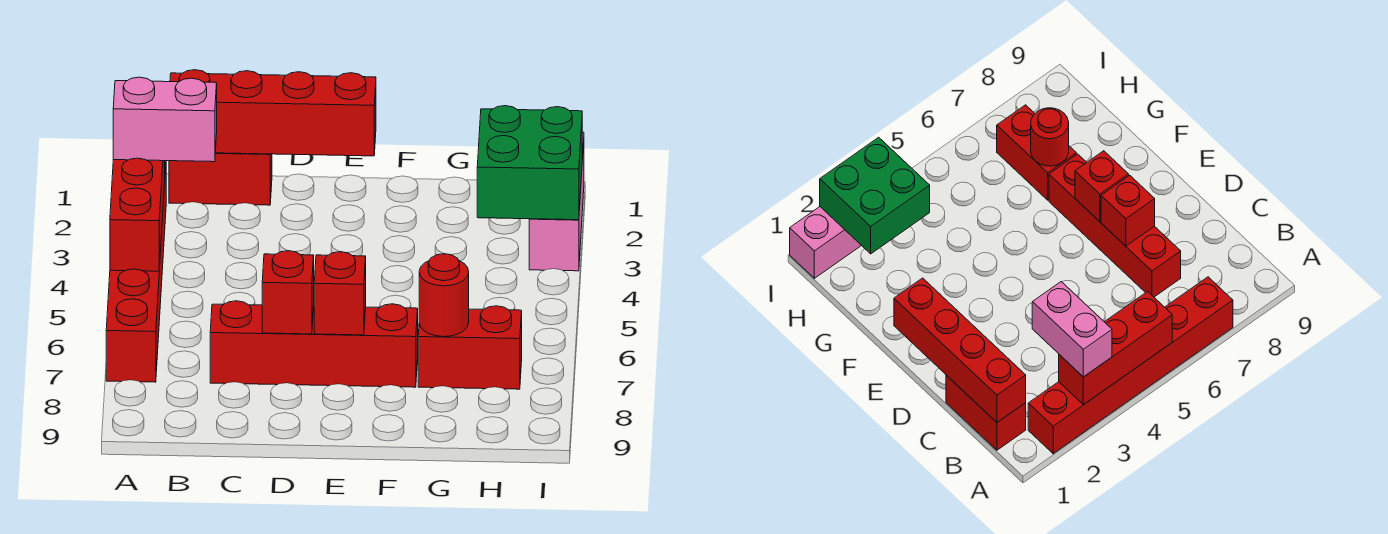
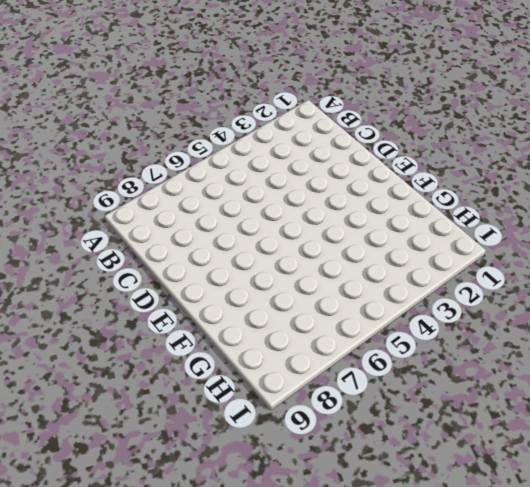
none -> red 1x6 brick [106,161,166,382]
none -> red 1x2 brick [169,153,272,205]
none -> red 1x4 brick [210,301,418,387]

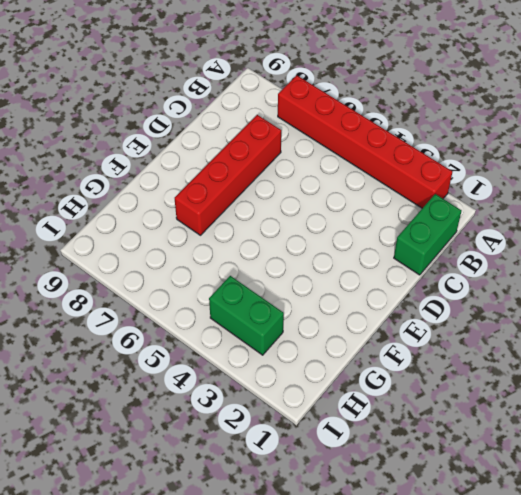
green 1x2 brick [394,194,462,275] -> red 1x2 brick [169,153,272,205]
green 1x2 brick [209,276,284,355] -> none
none -> red 1x2 brick [418,306,522,389]
none -> pink 1x3 brick [529,132,584,271]
none -> red 1x3 brick [110,158,165,271]

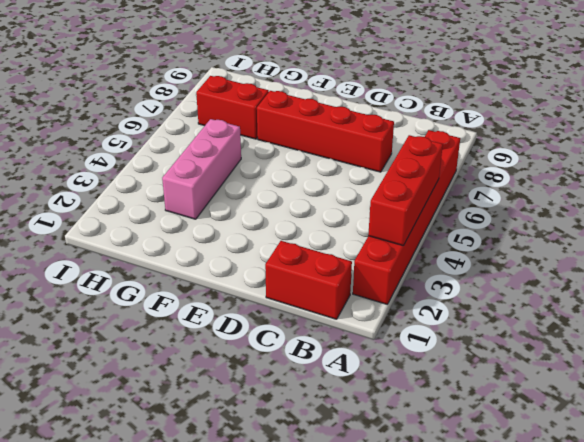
pink 1x3 brick [162,119,241,219] -> pink 1x3 brick moved to [529,132,584,271]
none -> red 1x4 brick [170,70,376,156]
none -> red 1x1 brick [262,251,314,334]
none -> red 1x1 brick [314,252,366,335]

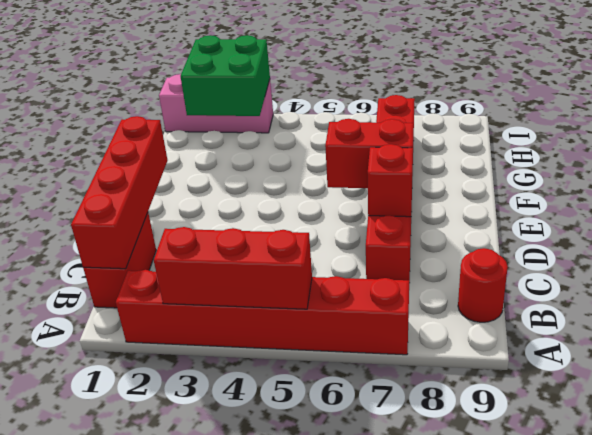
red 1x1 round brick [458,248,508,322] -> red 1x1 round brick moved to [419,254,469,337]
red 1x2 brick [325,119,414,188] -> red 1x1 brick [314,252,366,335]
none -> pink 1x2 brick [113,77,217,162]

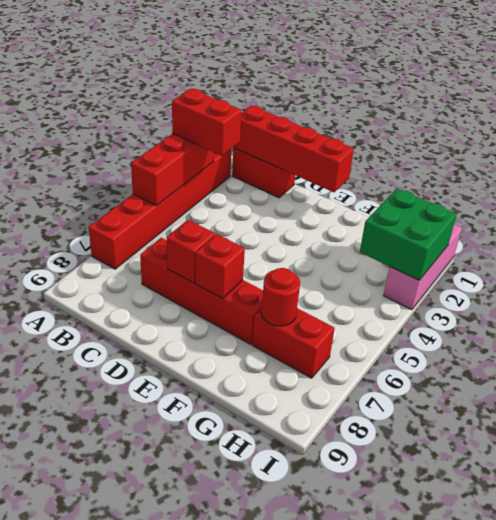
red 1x2 brick [172,89,241,156] -> pink 1x2 brick [113,77,217,162]

